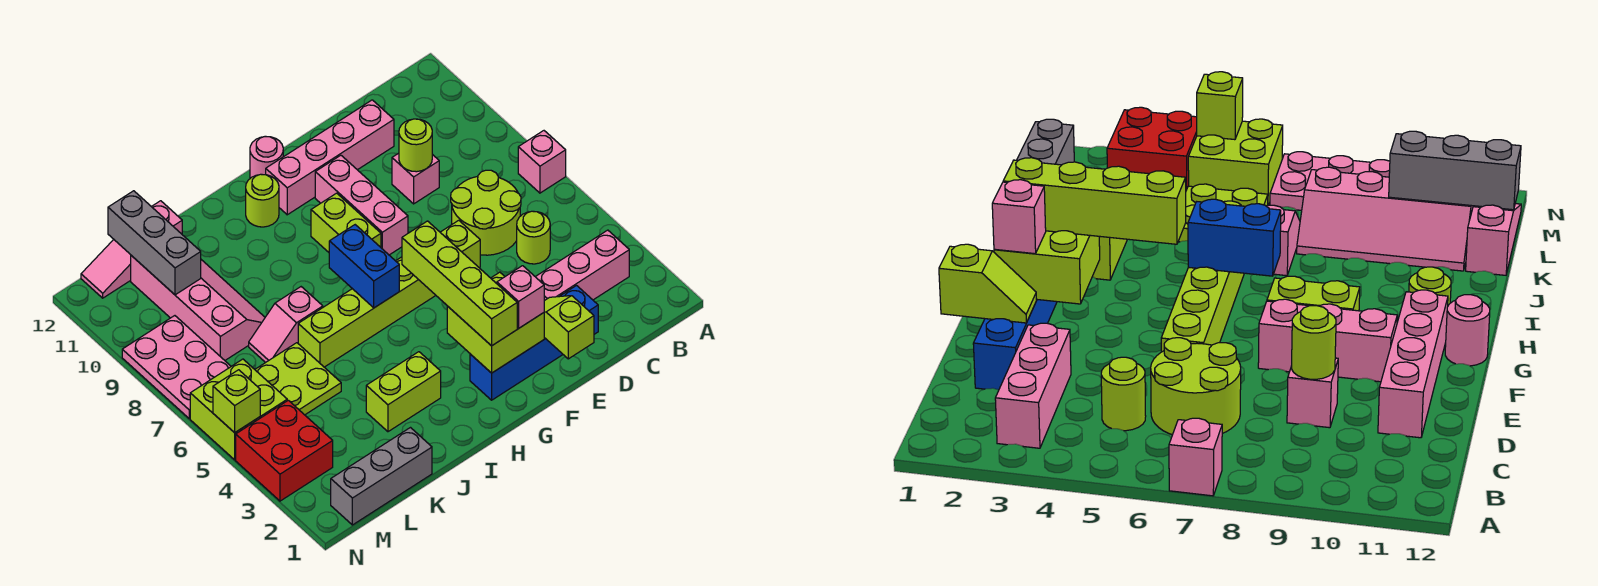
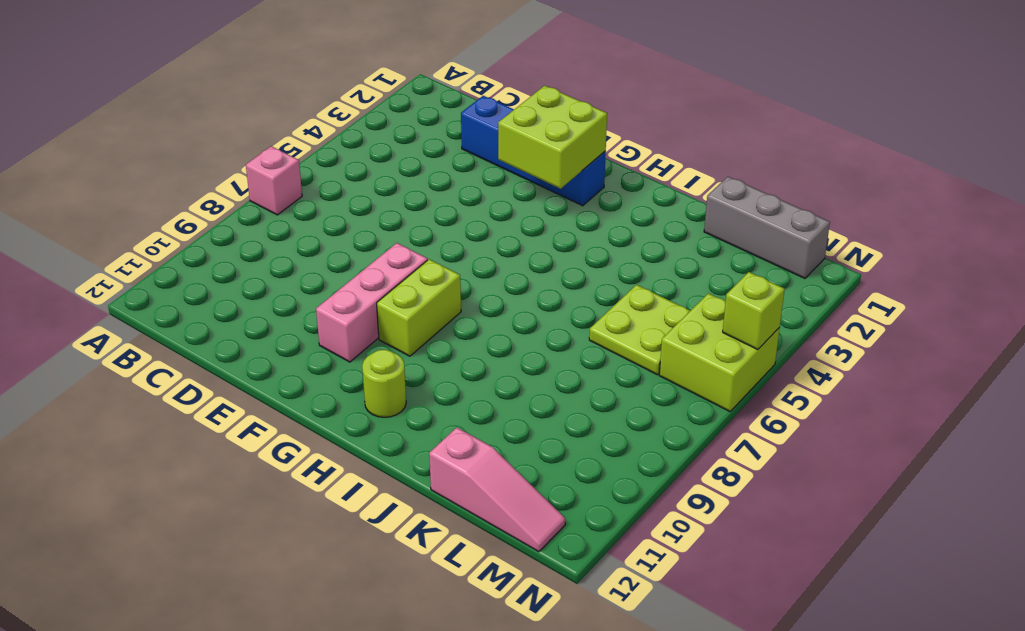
none -> pink 1x3 brick [536,230,629,301]
none -> lime 1x1 round brick [517,211,550,264]
none -> lime 2x2 round brick [451,170,521,255]

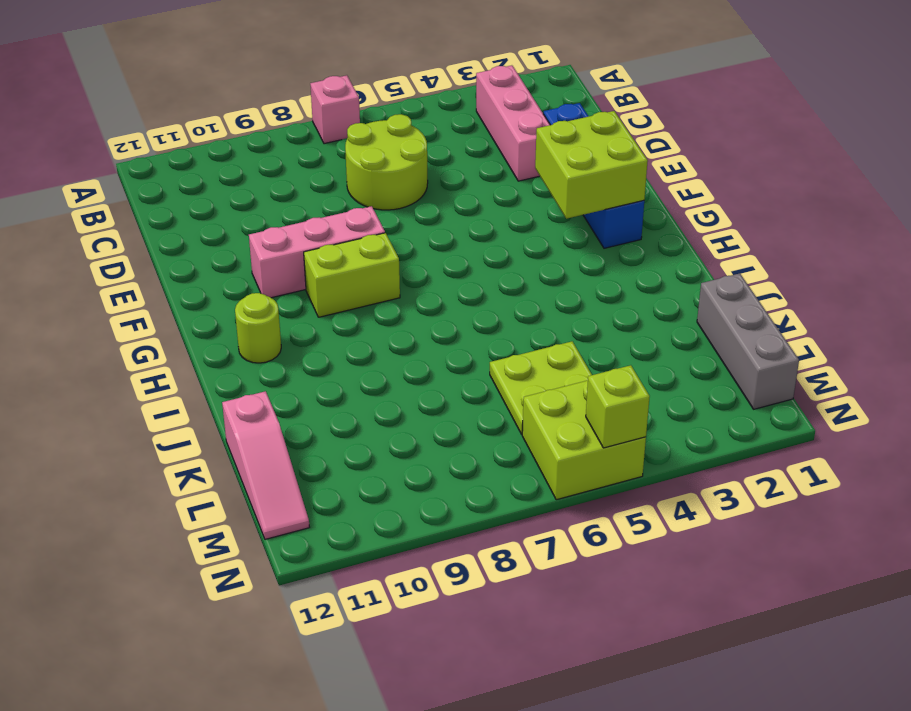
none -> lime 1x1 round brick [517,211,550,264]
none -> pink 1x1 brick [392,153,439,204]
none -> pink 1x4 brick [266,100,394,215]

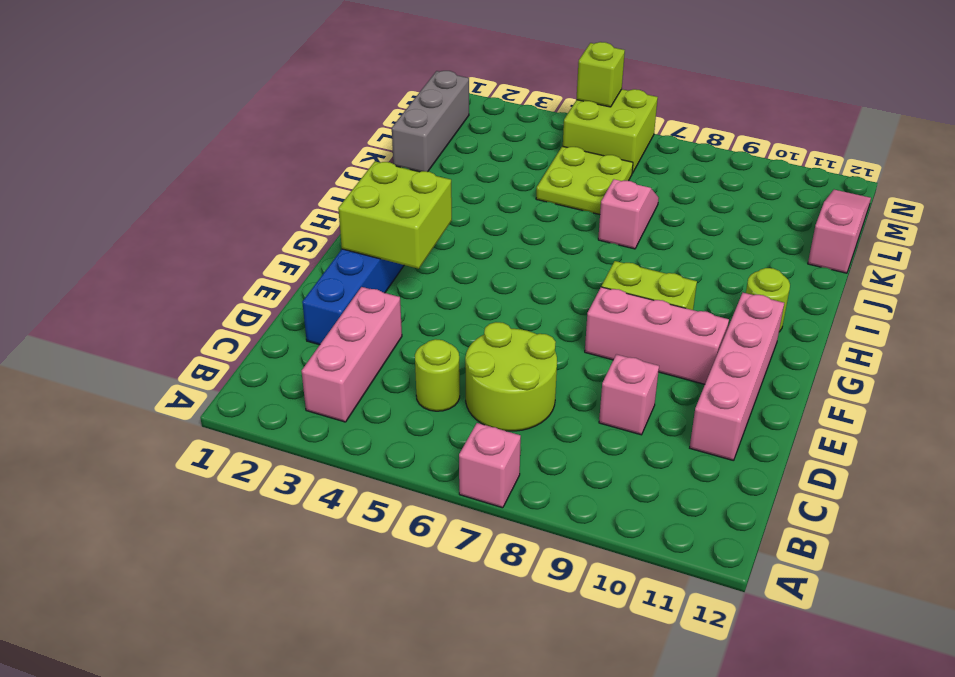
none -> lime 1x6 brick [298,220,480,367]
none -> pink 1x1 round brick [250,137,283,178]
none -> lime 1x2 brick [366,352,441,432]

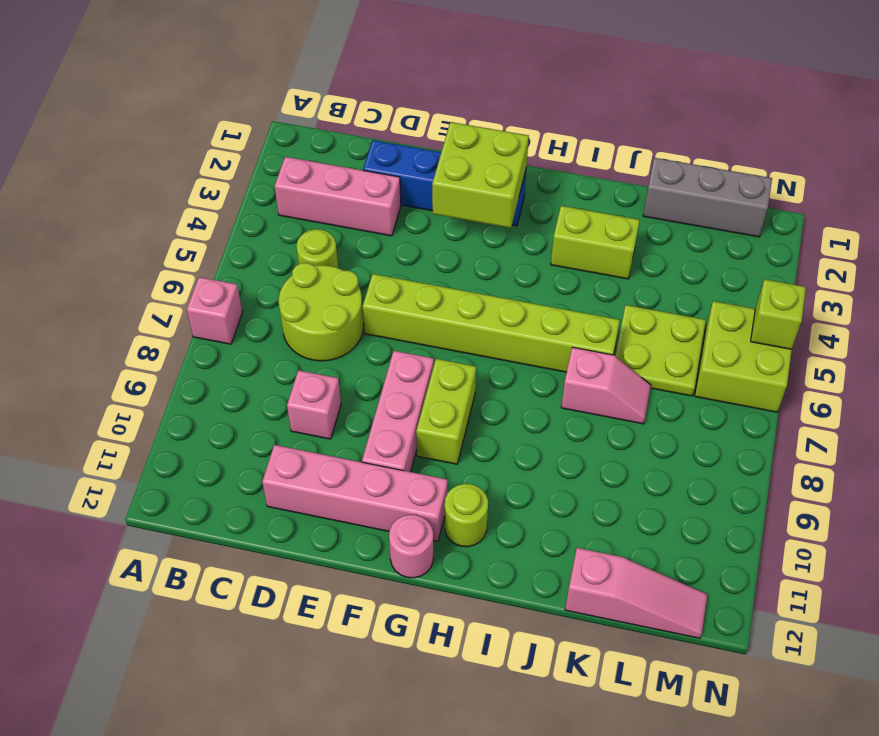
none -> pink 2x4 slope [131,255,265,360]
none -> red 2x2 brick [236,400,333,501]
none -> pink 2x3 plate [122,316,231,418]

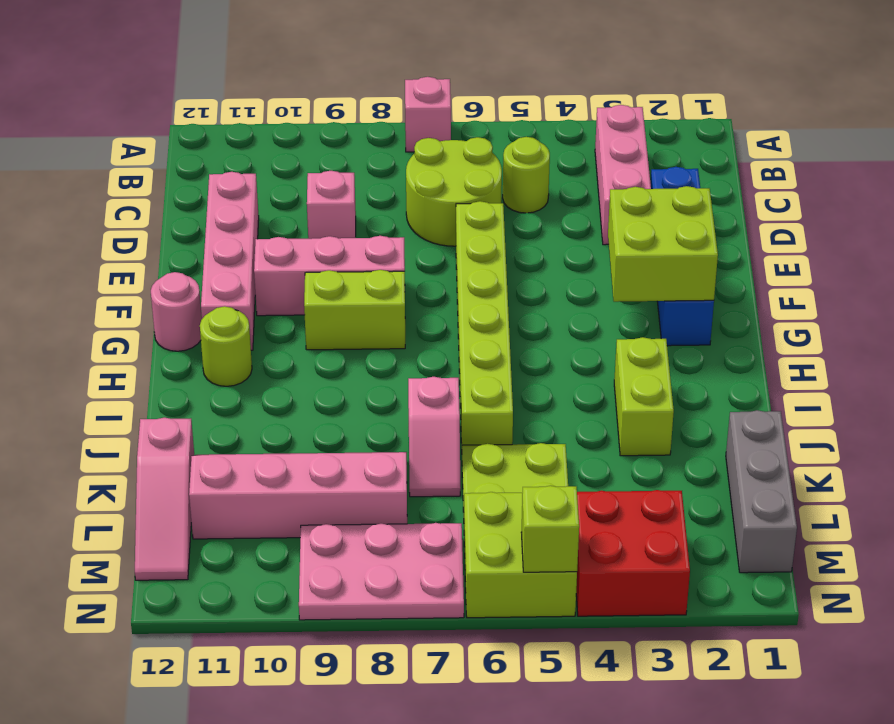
none -> lime 1x1 round brick [399,119,432,172]
none -> lime 1x2 slope [544,296,594,359]
none -> blue 1x2 brick [329,225,399,308]

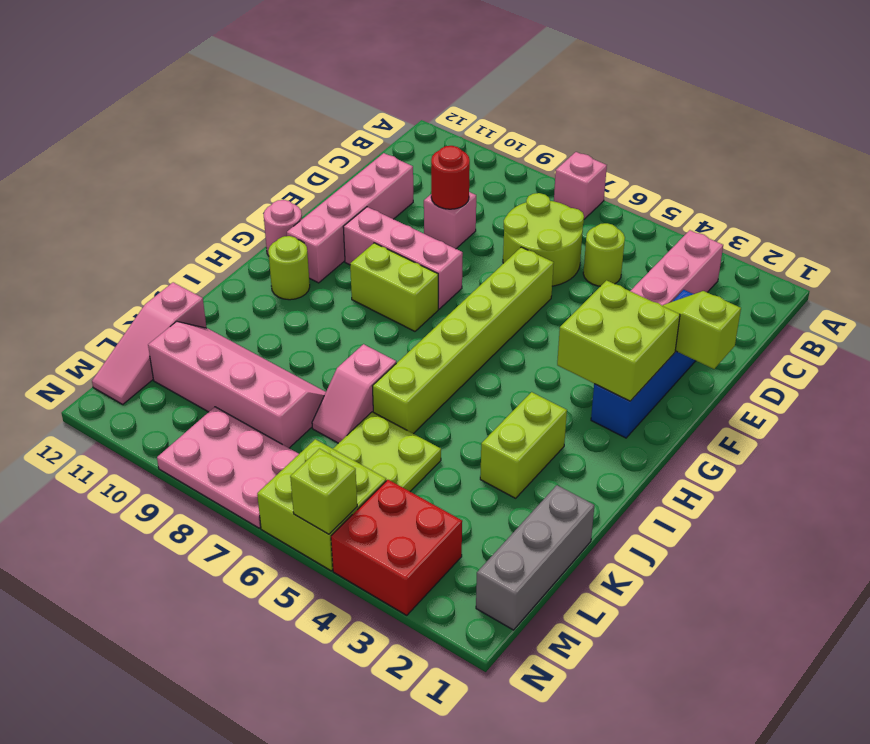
red 1x1 round brick [431,146,470,209] -> lime 1x1 round brick [399,119,432,172]
none -> blue 1x2 brick [329,225,399,308]
none -> grey 1x3 brick [108,191,201,295]
none -> pink 1x1 brick [497,266,544,328]

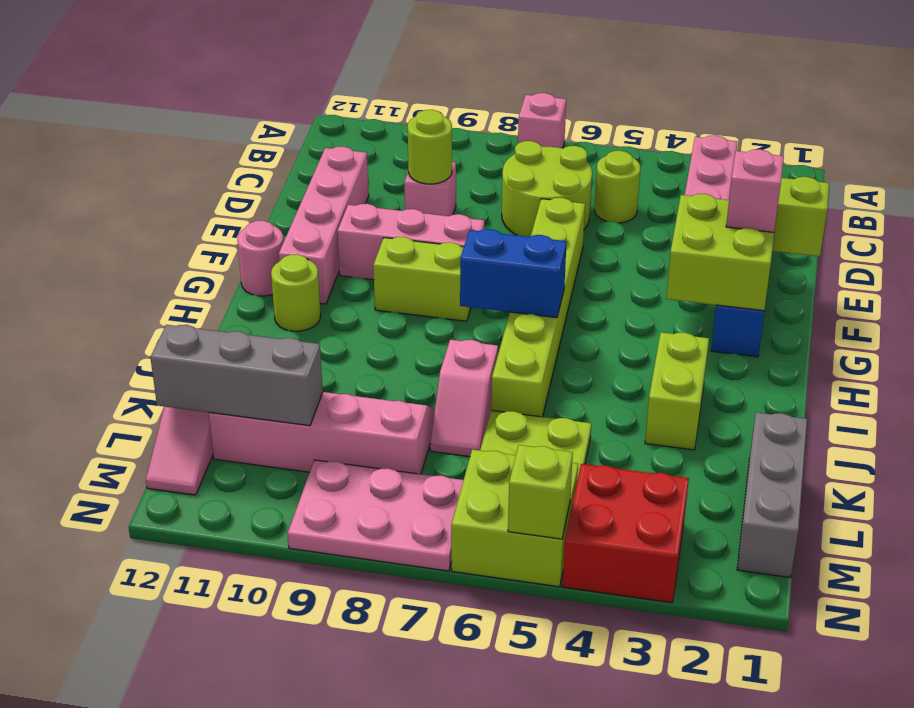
none -> lime 1x4 brick [402,221,517,346]

